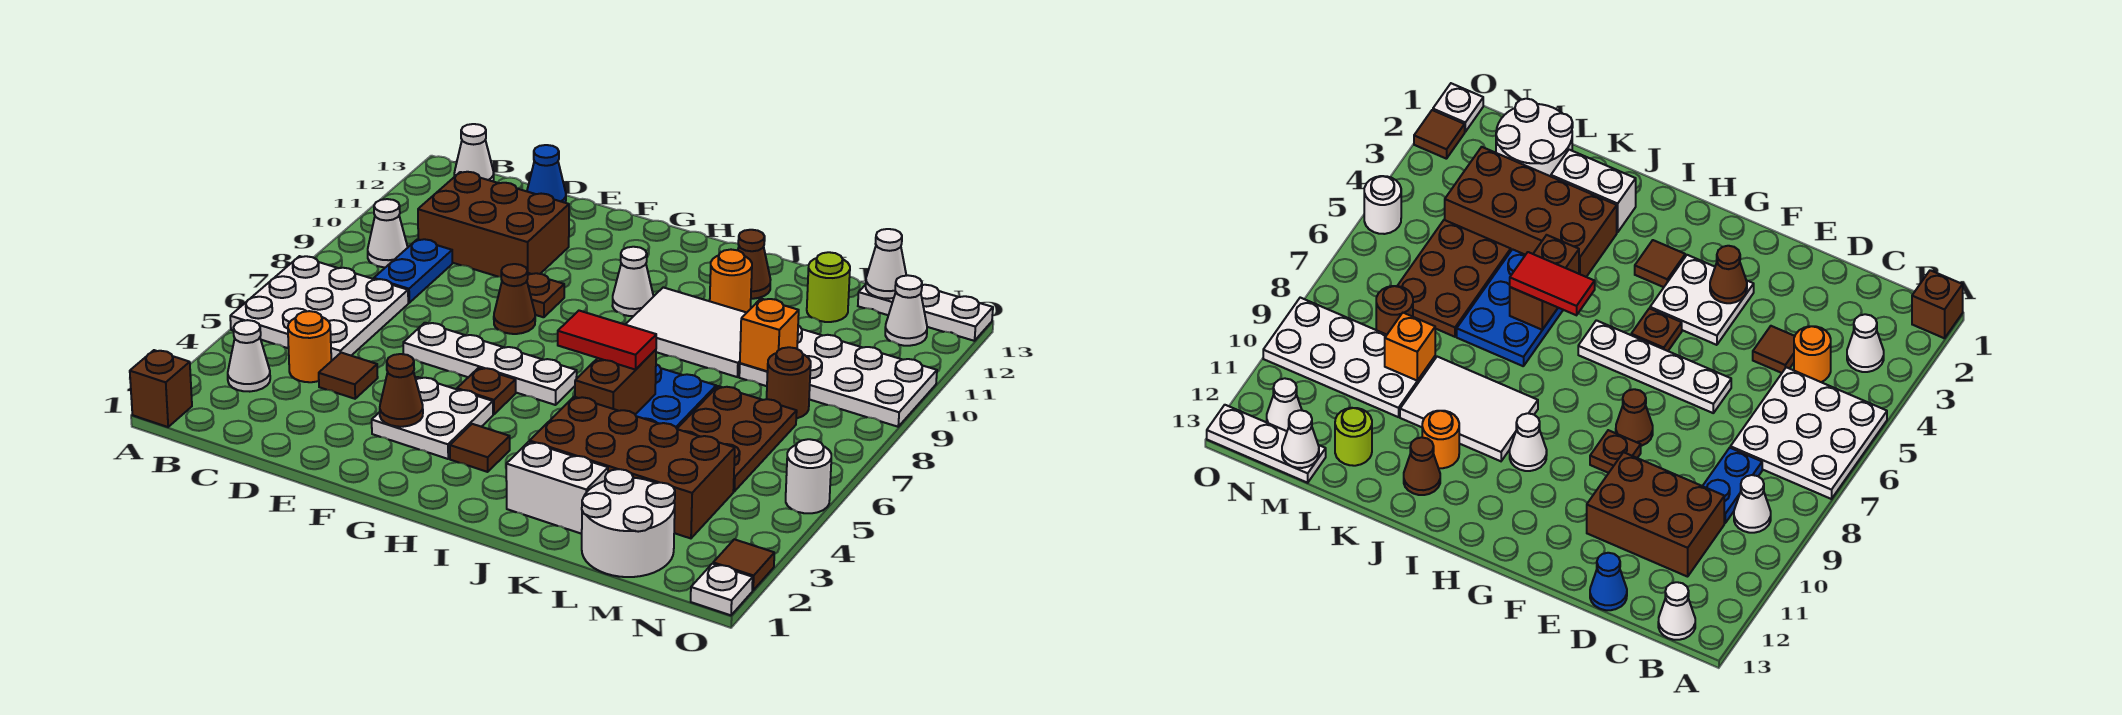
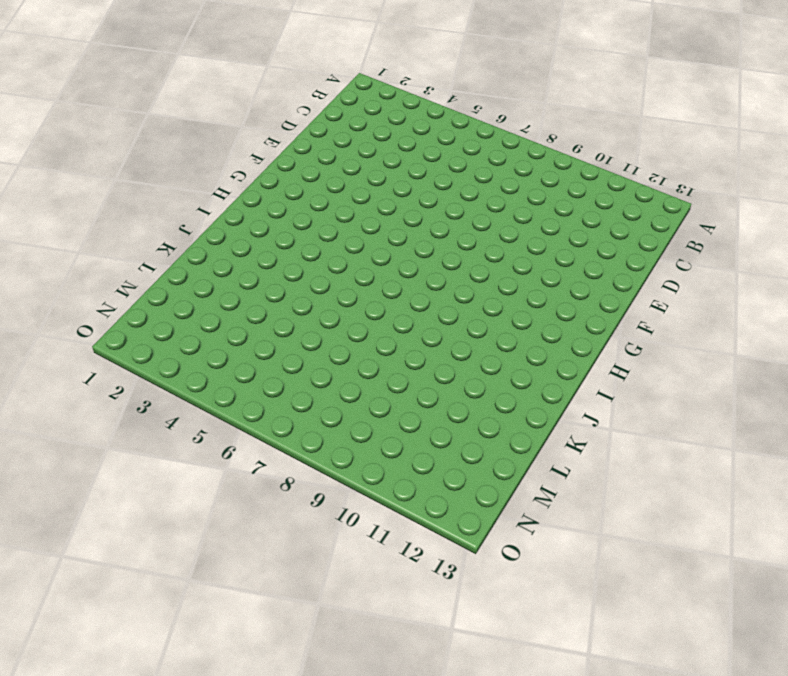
none -> brown 1x1 brick [130,350,192,427]
none -> white 3x3 plate [230,256,408,361]
none -> white 1x1 cone [228,320,270,392]
none -> white 1x1 cone [368,199,408,267]

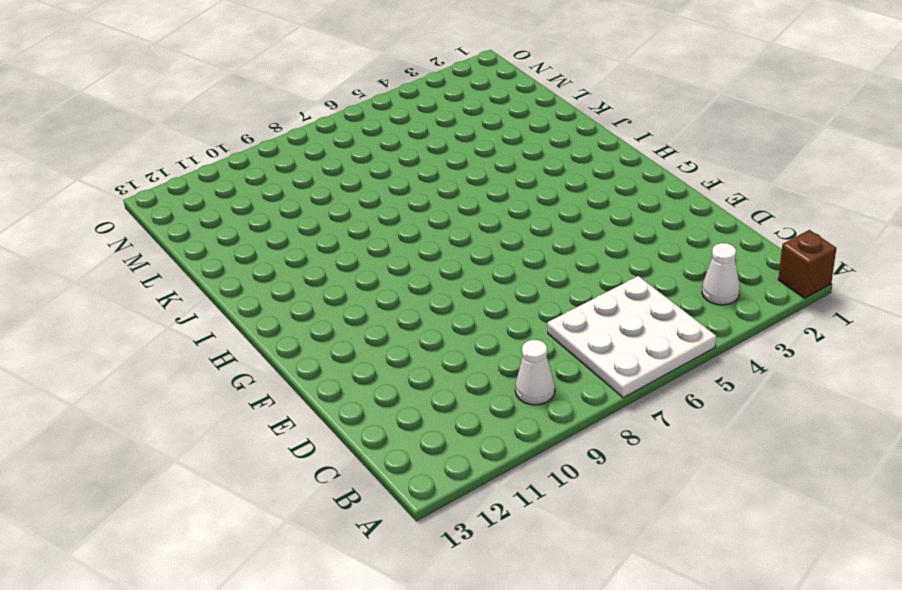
none -> white 1x1 cone [454,124,494,181]
none -> orange 1x1 round brick [288,311,331,382]
none -> blue 1x2 plate [374,239,452,303]
none -> brown 2x3 brick [418,172,569,277]

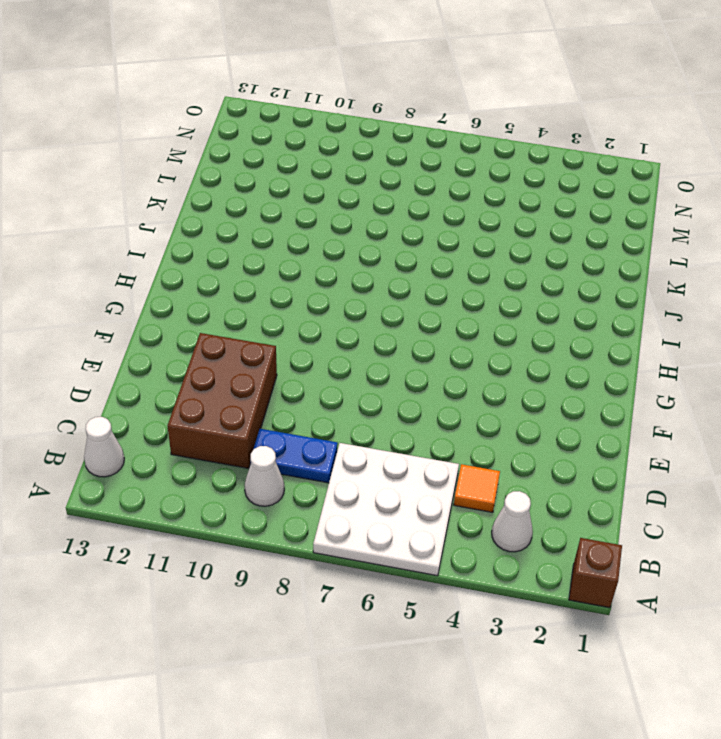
orange 1x1 tile [454,464,500,512] -> orange 1x1 round brick [288,311,331,382]
none -> brown 1x1 tile [319,353,378,399]
none -> blue 1x1 cone [527,145,566,203]
none -> white 1x4 plate [403,323,577,405]
none -> white 2x2 plate [372,377,493,459]

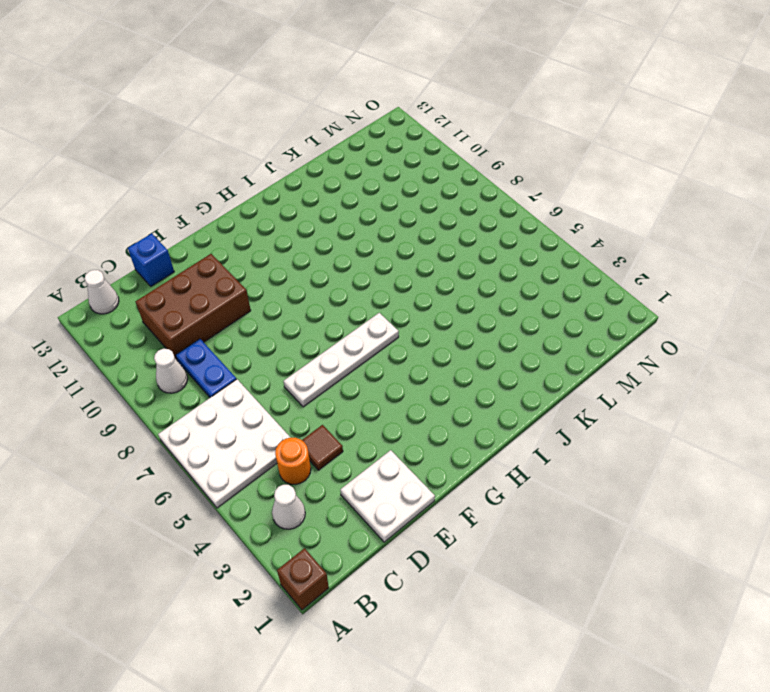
white 2x2 plate [340,450,435,542] -> white 2x2 plate moved to [372,377,493,459]
blue 1x1 brick [128,233,174,286] -> blue 1x1 cone [527,145,566,203]
none -> brown 1x1 cone [494,264,535,334]
none -> brown 1x1 plate [527,273,564,317]
none -> brown 1x1 plate [457,368,516,414]
none -> brown 1x1 tile [450,424,510,472]

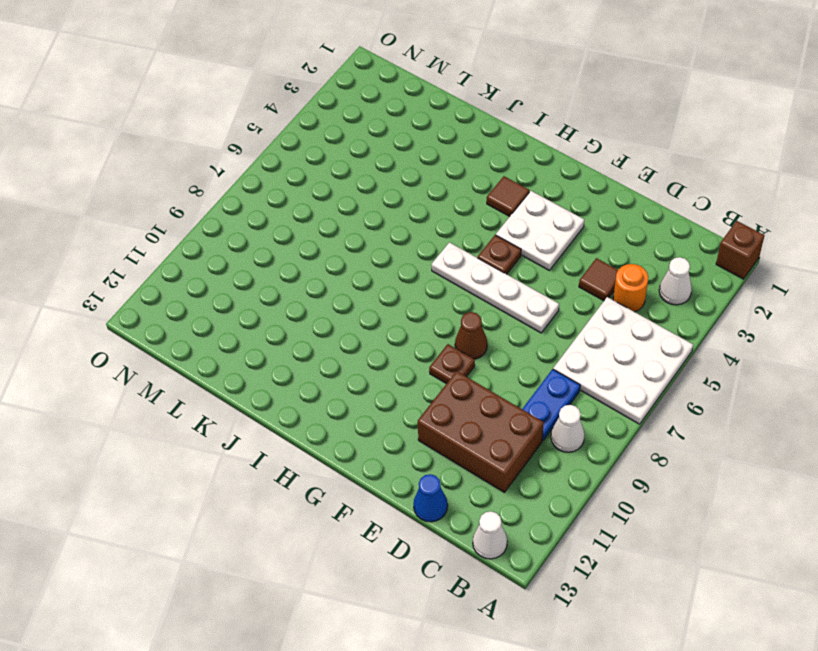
none -> white 1x1 cone [612,247,654,316]
none -> white 2x3 tile [625,287,747,377]
none -> white 1x2 brick [506,442,608,534]
none -> brown 2x4 brick [530,397,735,538]

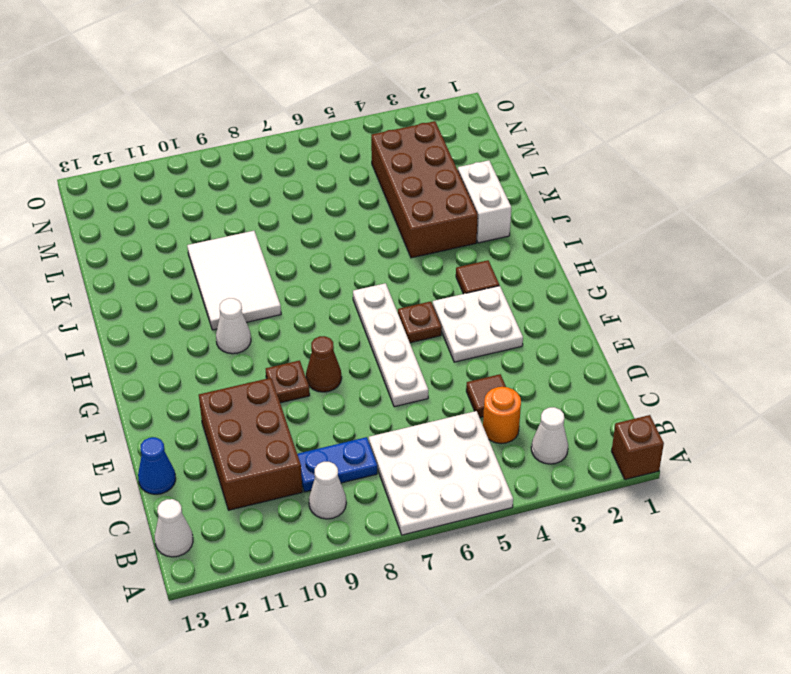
none -> blue 2x3 plate [635,364,716,428]
none -> orange 1x1 round brick [710,250,752,312]
none -> brown 1x1 cone [738,230,771,299]
none -> white 2x2 round brick [582,469,675,577]

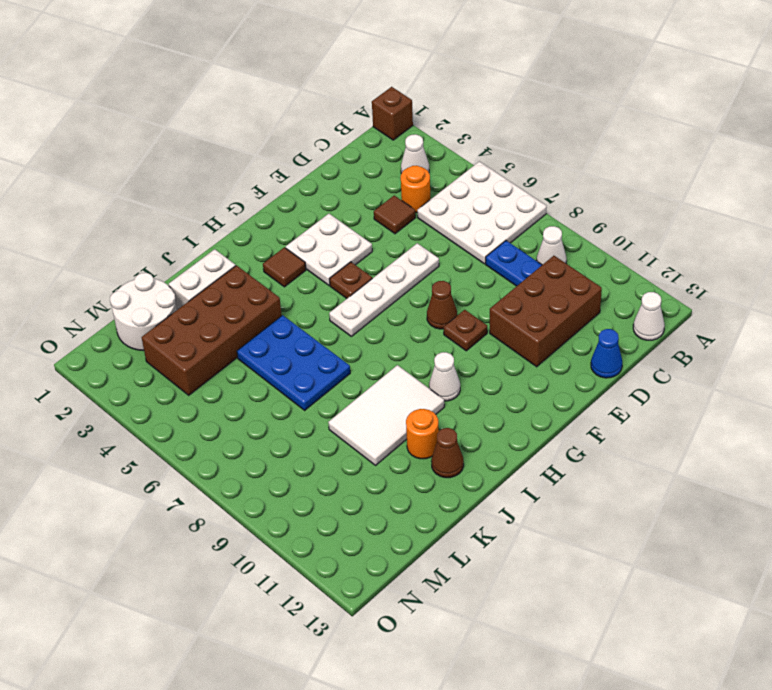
none -> brown 2x3 plate [677,386,797,491]
none -> white 2x4 plate [739,326,937,427]
none -> lime 1x1 round brick [807,252,850,322]
none -> brown 1x1 round brick [767,347,811,418]

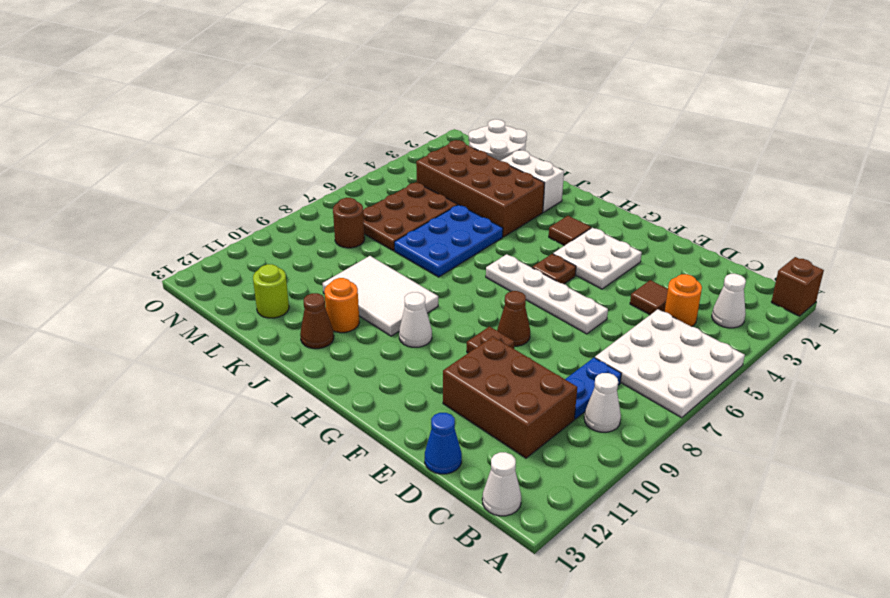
none -> white 2x4 plate [739,326,937,427]
none -> white 1x3 plate [858,285,993,341]
none -> white 1x1 cone [885,275,927,346]
none -> white 1x1 plate [691,564,753,615]

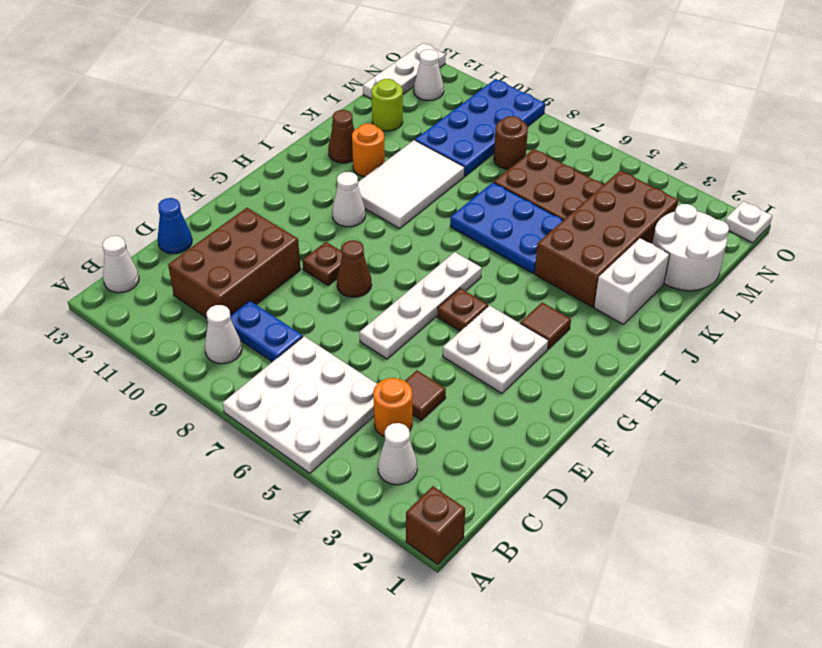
blue 2x4 plate [415,79,545,176] -> white 2x4 plate [739,326,937,427]
none -> brown 1x1 tile [713,539,774,590]
none -> white 1x1 round brick [786,439,831,513]
none -> brown 1x1 cone [380,354,423,427]
none -> brown 1x2 brick [575,350,656,414]

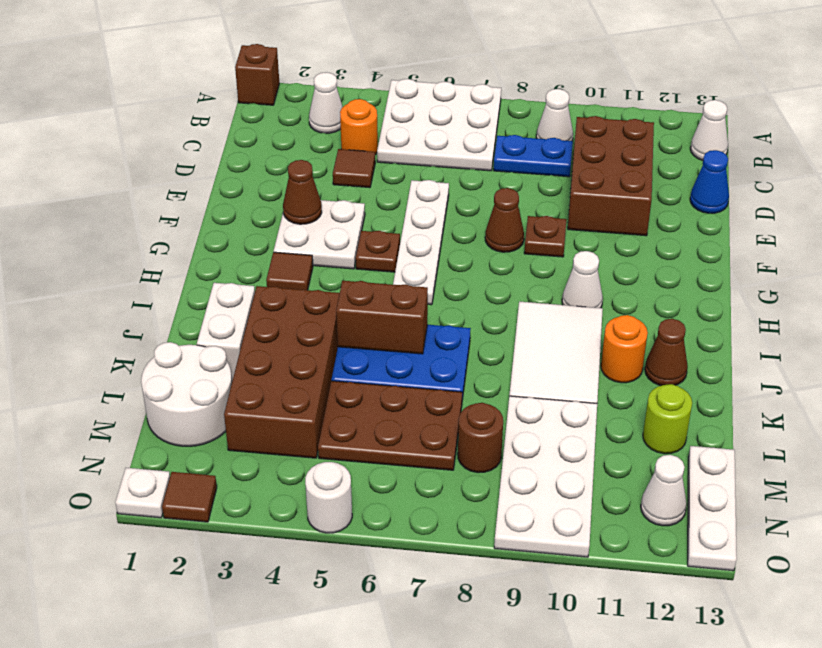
none -> orange 1x1 brick [740,299,799,371]
none -> white 1x1 cone [866,229,906,299]
none -> red 1x2 tile [558,311,656,370]

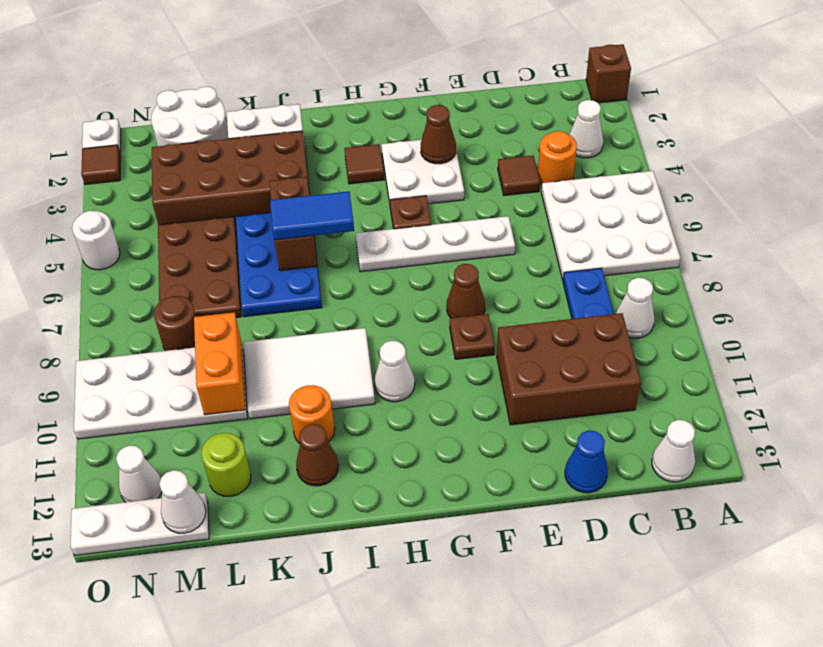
blue 1x2 tile [270,191,354,240] -> red 1x2 tile [558,311,656,370]
orange 1x2 brick [194,312,245,415] -> orange 1x1 brick [740,299,799,371]

